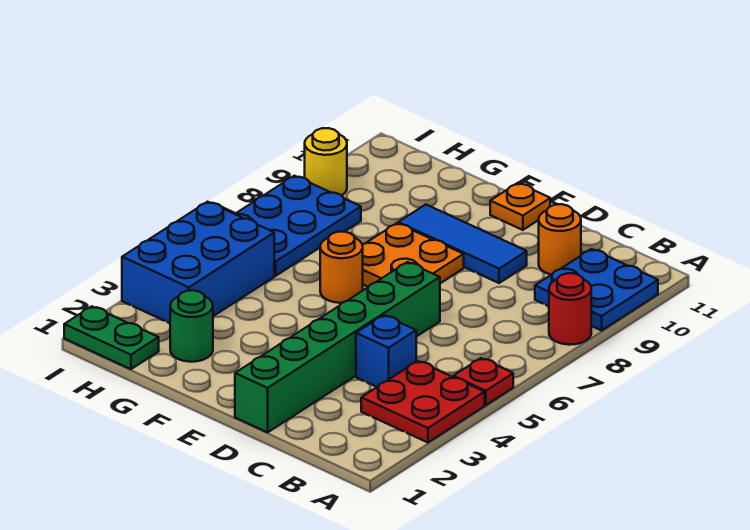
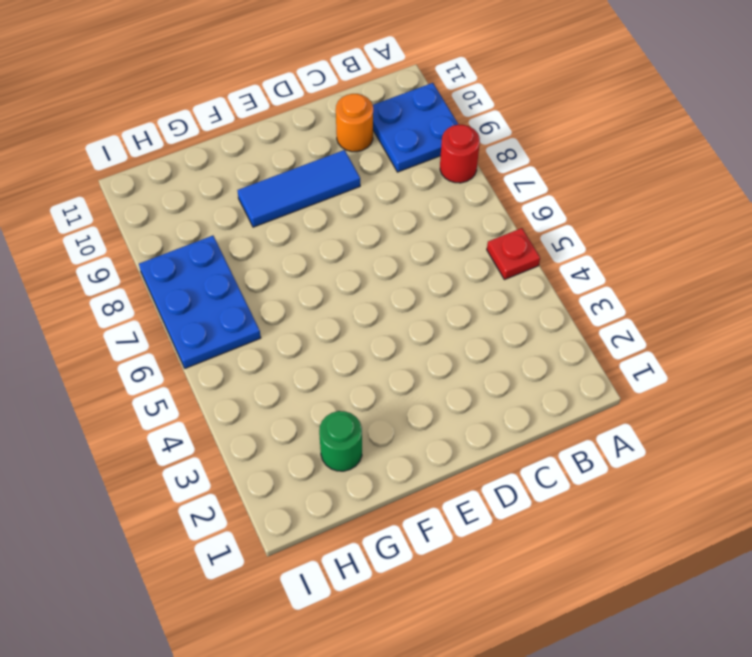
none -> red 2x2 plate [361,361,485,442]
none -> blue 1x1 brick [356,315,416,387]
none -> green 1x6 brick [235,262,440,432]

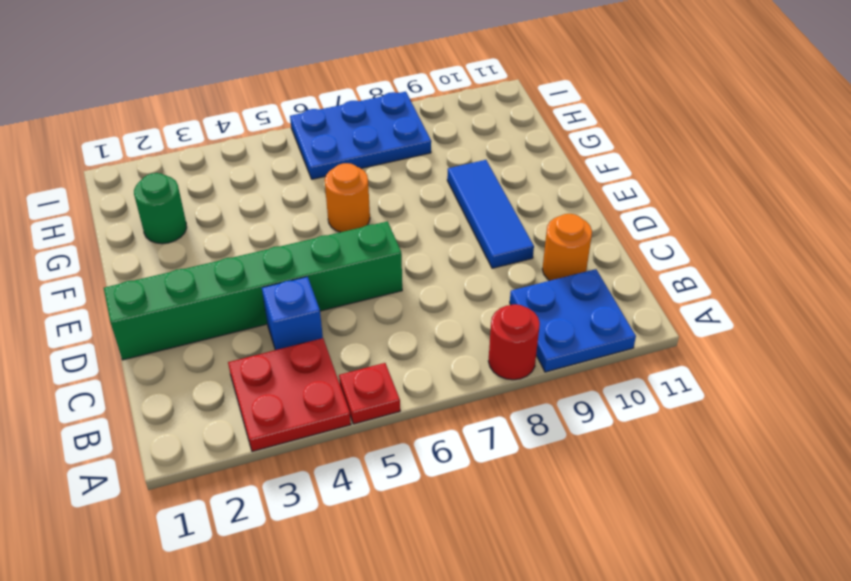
none -> orange 2x2 plate [362,223,464,287]
none -> orange 1x1 plate [490,183,550,230]
none -> green 1x2 plate [64,306,159,369]

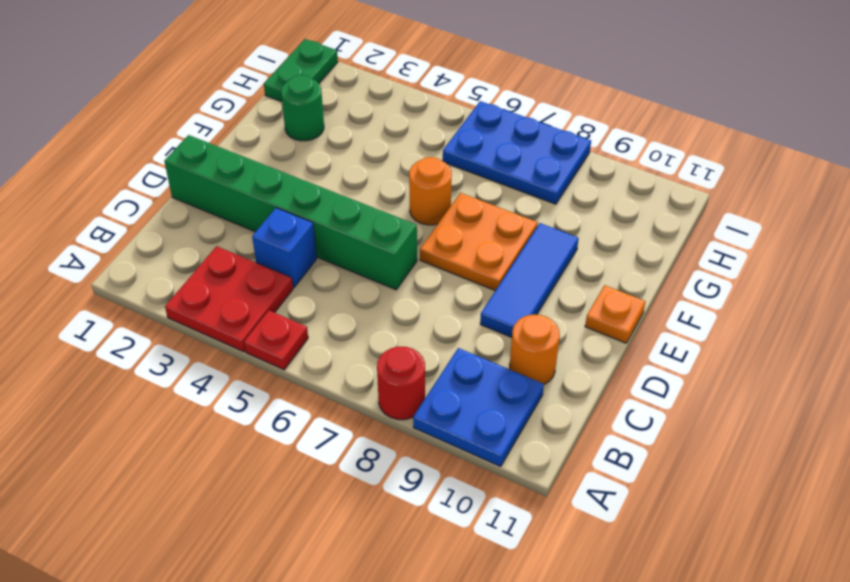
none -> blue 2x3 brick [122,202,274,323]
none -> yellow 1x1 round brick [305,128,347,196]

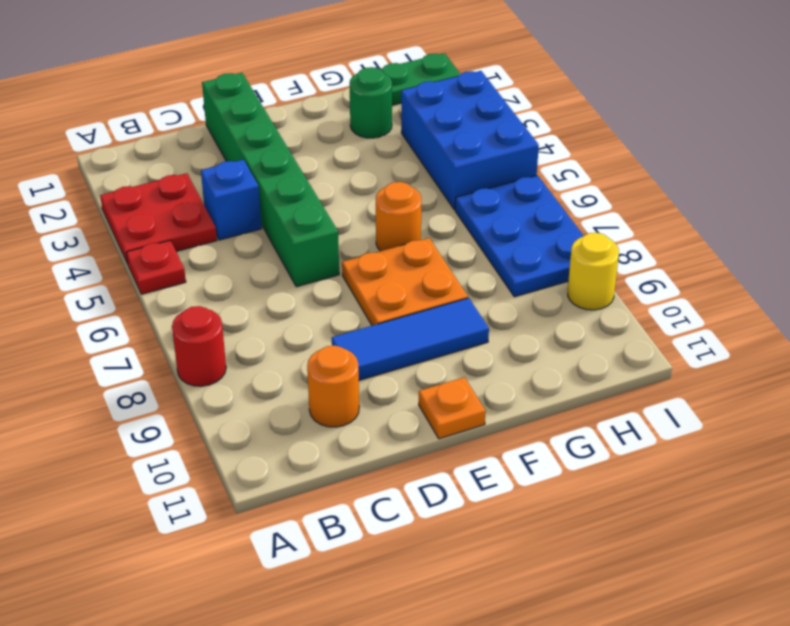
none -> blue 2x2 plate [535,249,658,331]

